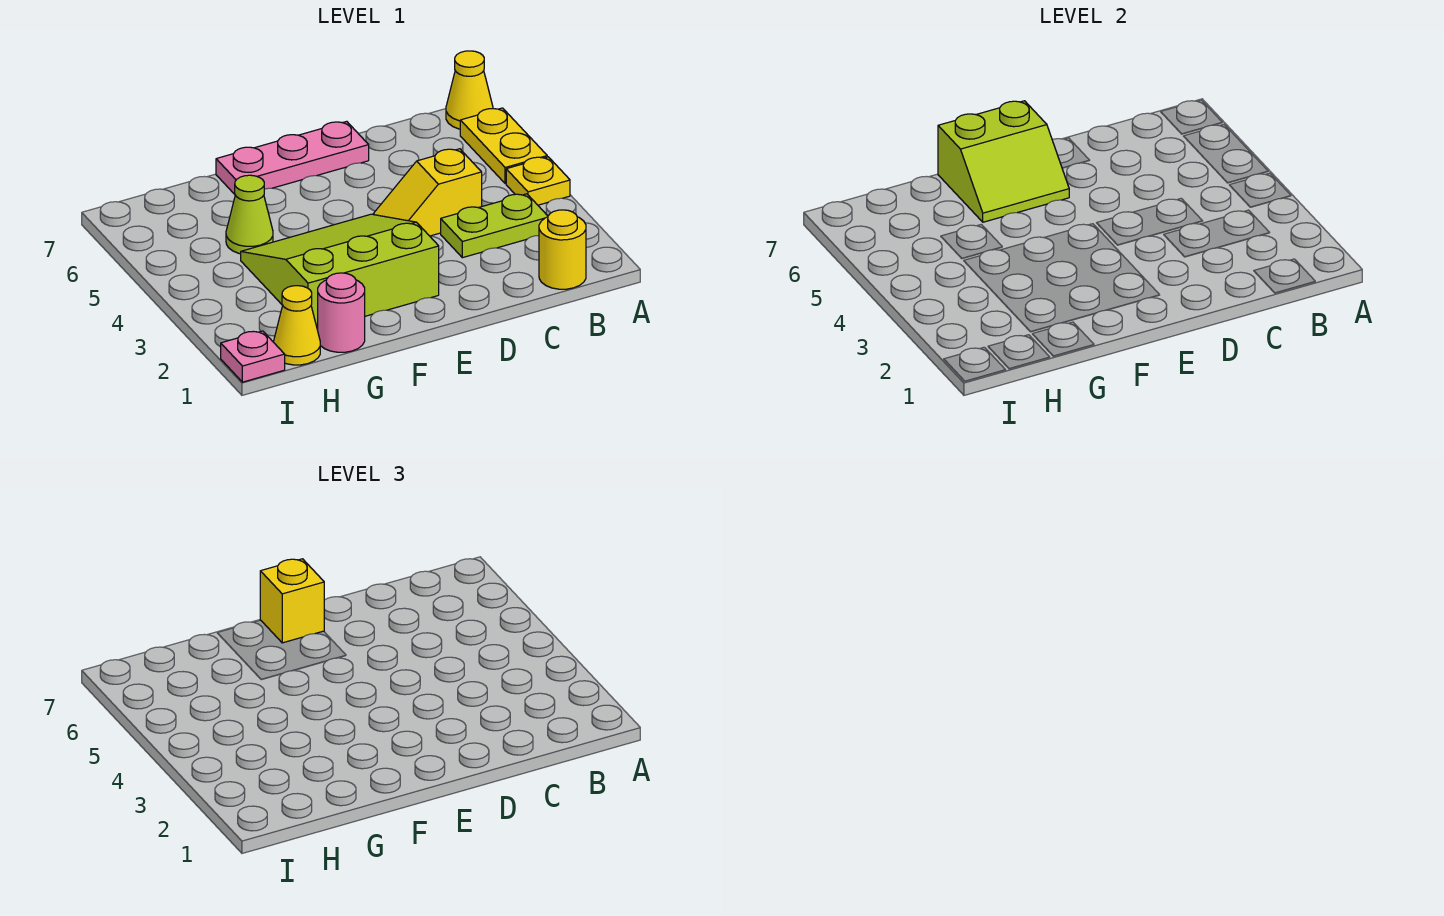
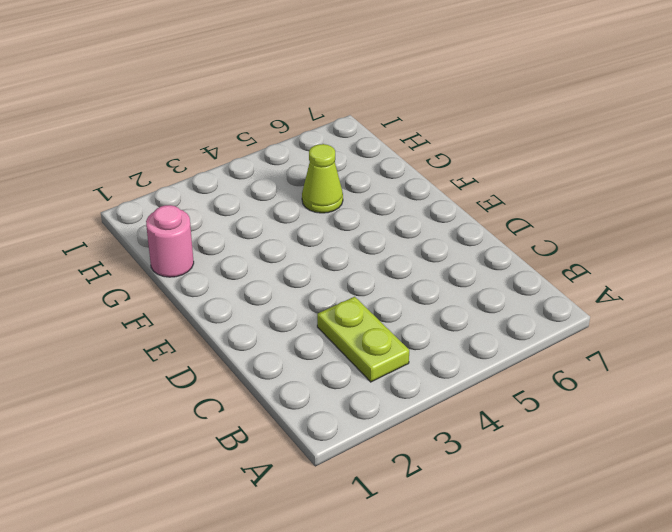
none -> yellow 1x1 plate [506,157,570,205]
none -> yellow 1x2 plate [460,108,547,184]
none -> yellow 1x1 cone [446,51,493,129]

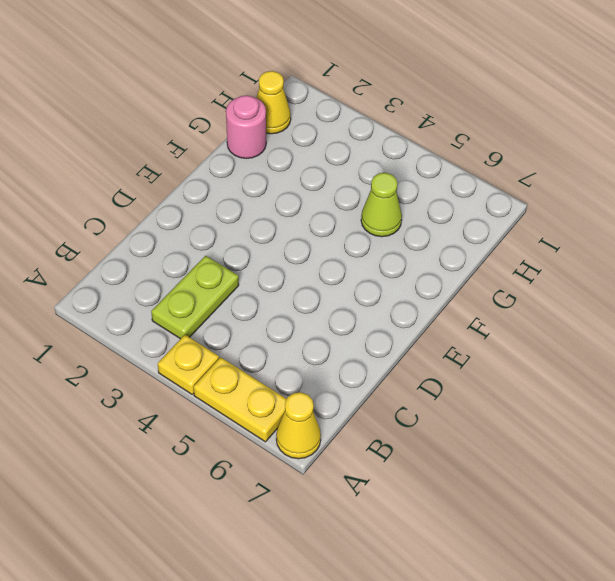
none -> yellow 1x1 round brick [539,210,586,289]
none -> yellow 1x2 slope [373,149,482,236]
none -> pink 1x3 plate [216,121,369,194]

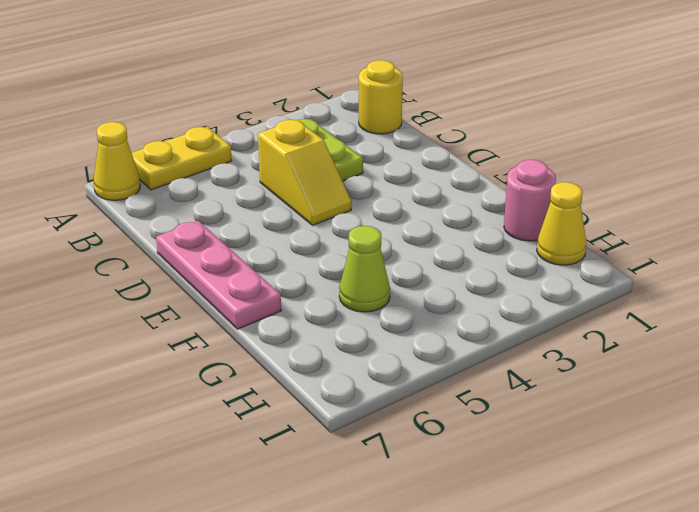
none -> yellow 1x1 plate [506,157,570,205]
none -> lime 3x3 slope [241,214,439,330]
none -> pink 1x1 plate [221,331,285,382]

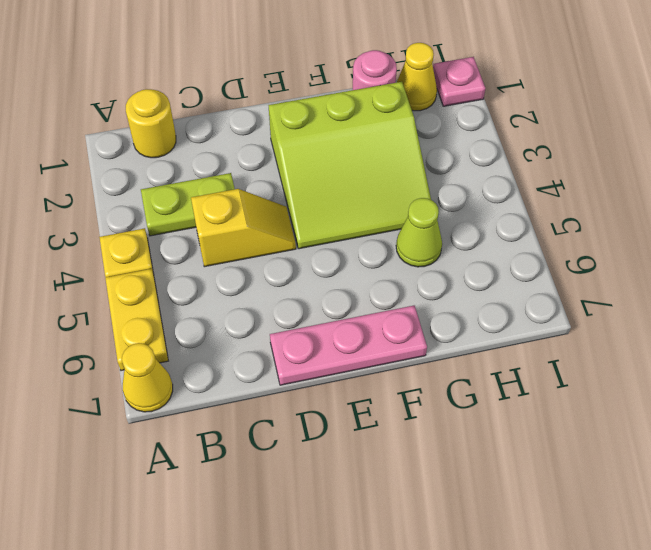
none -> lime 2x2 slope [938,101,1069,222]
none -> yellow 1x1 brick [260,559,324,643]

